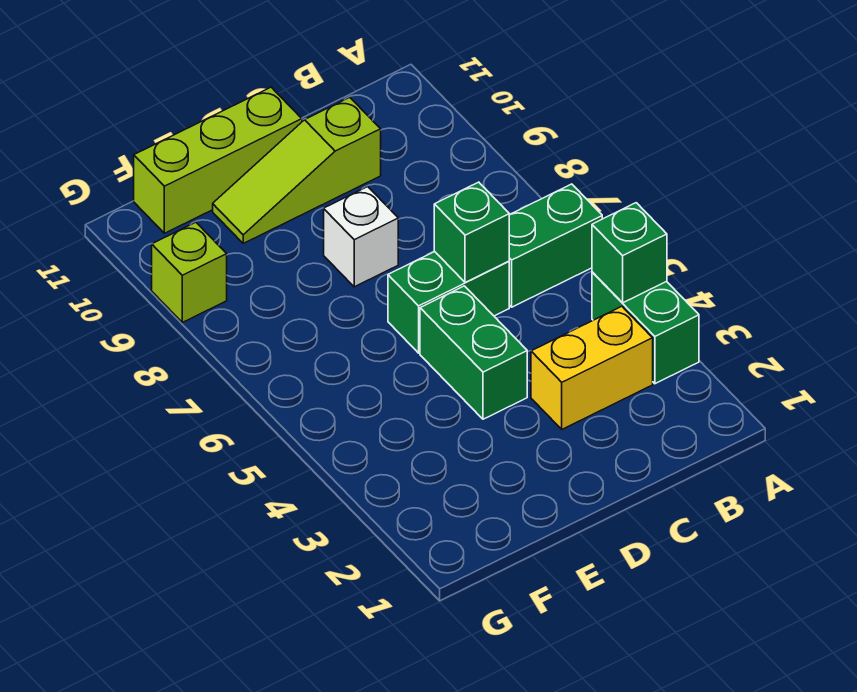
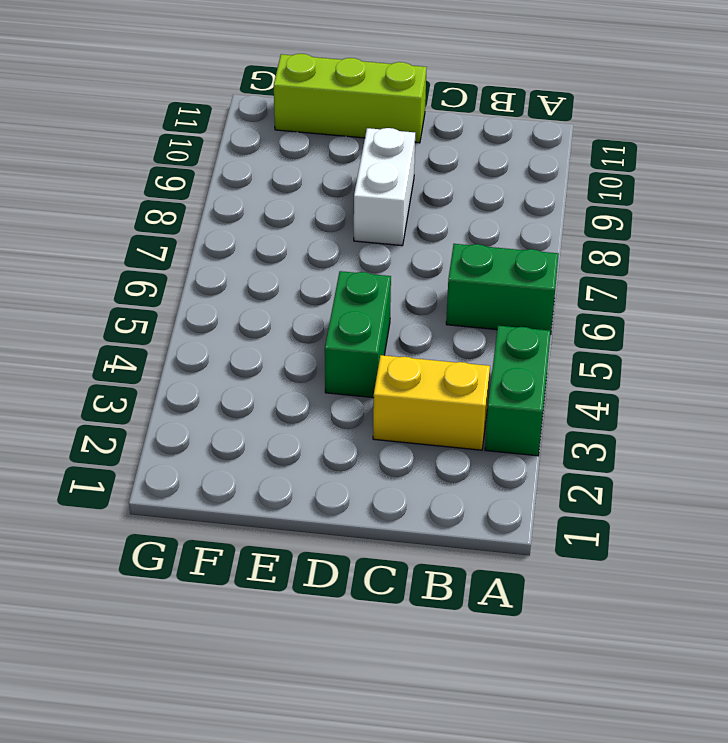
white 1x2 brick [354,128,415,246] -> white 1x1 brick [324,187,398,287]
none -> green 1x2 brick [388,252,509,353]
none -> lime 1x3 slope [213,98,381,243]

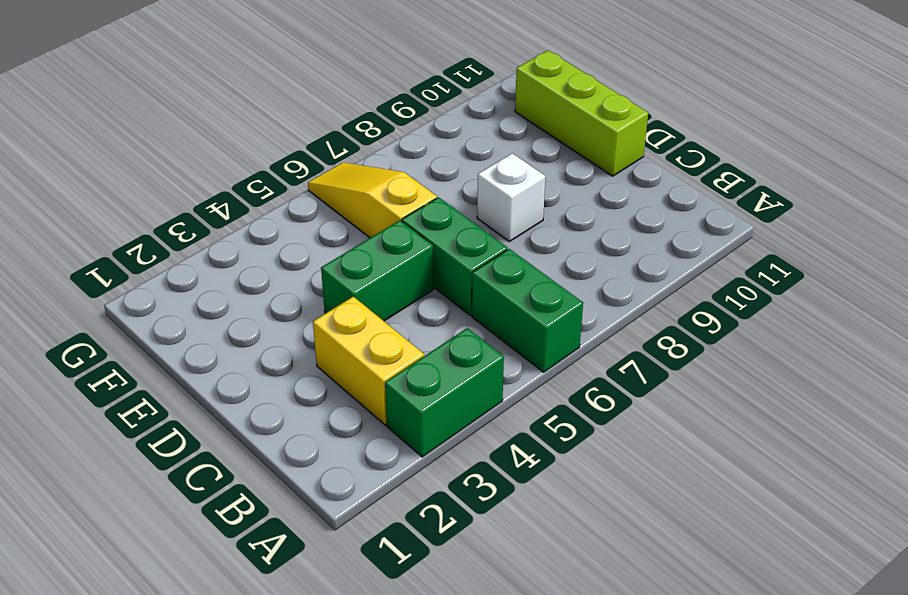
yellow 1x3 slope [308,162,437,238] -> none
none -> lime 1x3 slope [213,98,381,243]
none -> lime 1x1 brick [152,222,227,322]

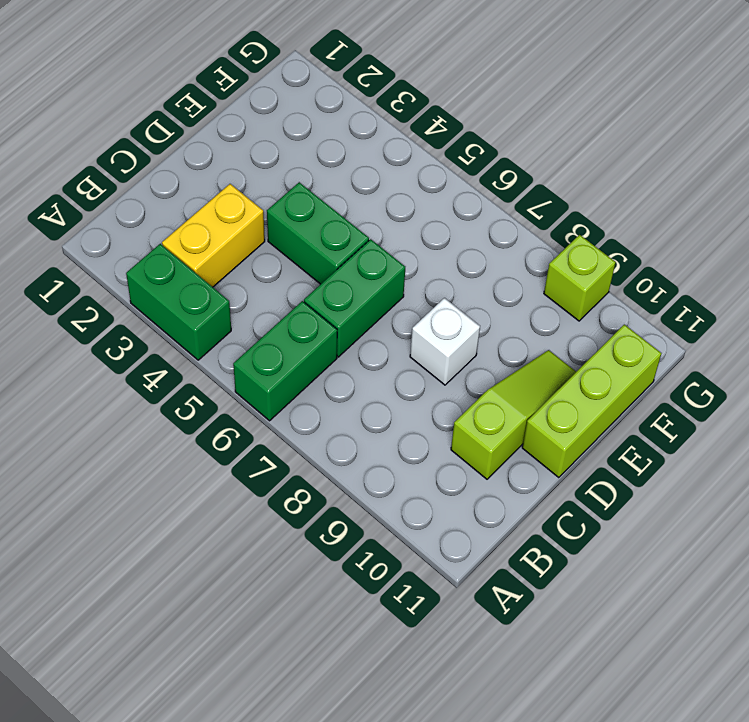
none -> green 1x1 brick [592,203,667,303]
none -> green 1x1 brick [434,182,509,282]

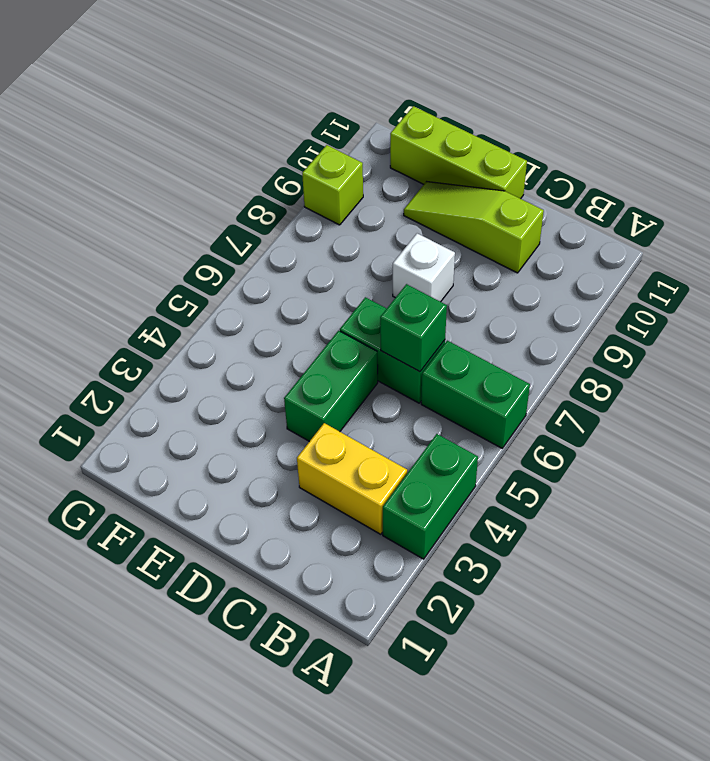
none -> green 1x1 brick [592,203,667,303]

